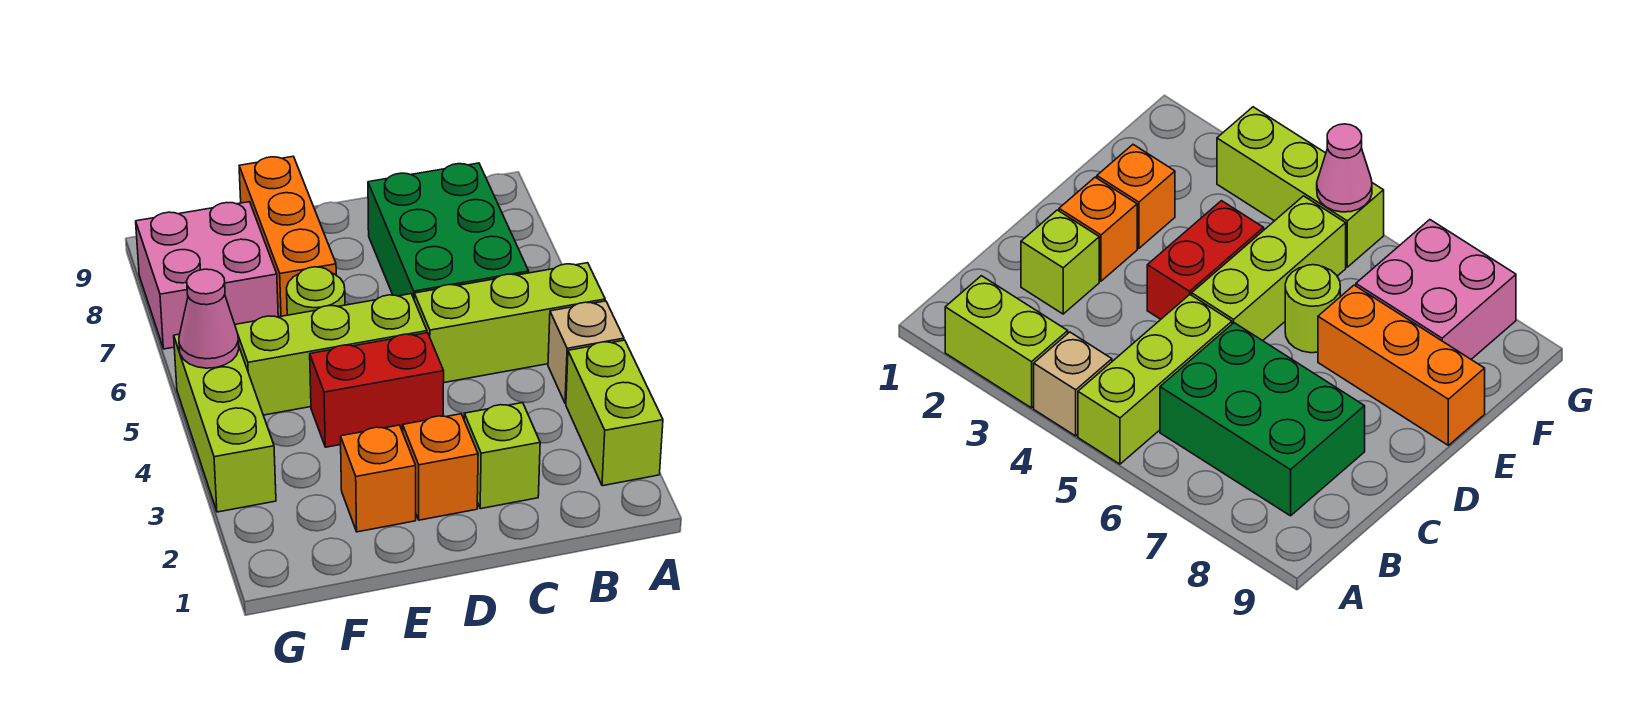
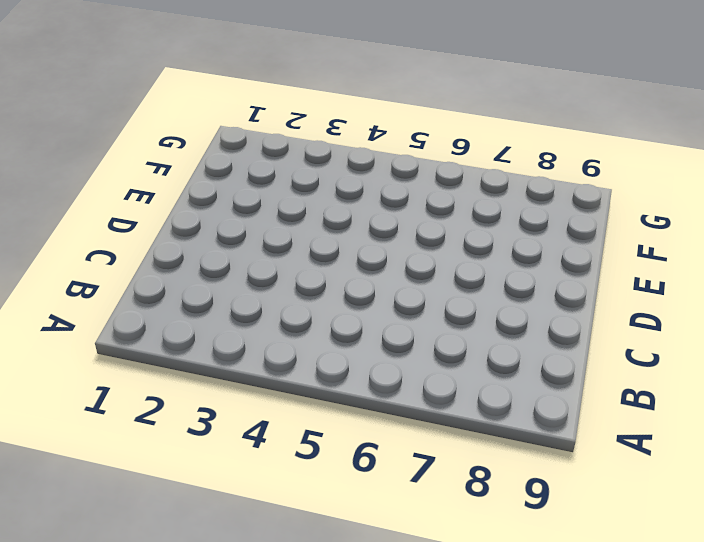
none -> lime 1x2 brick [566,340,663,486]
none -> tan 1x1 brick [548,301,624,403]
none -> lime 1x3 brick [414,263,605,383]

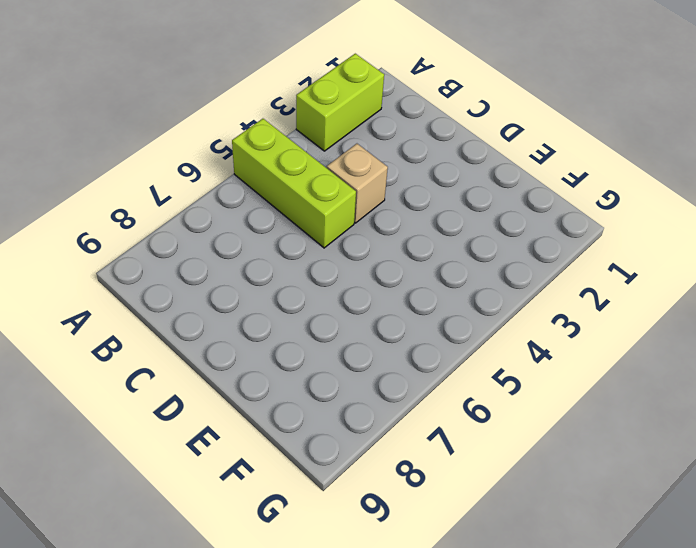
tan 1x1 brick [327,144,388,223] -> tan 1x1 brick moved to [548,301,624,403]
none -> green 2x3 brick [368,163,529,298]
none -> lime 1x1 brick [464,403,540,509]
none -> orange 1x1 brick [403,414,478,520]

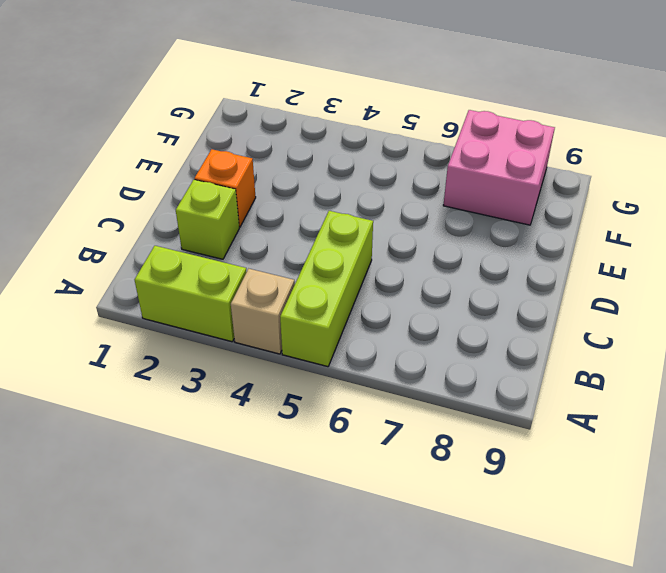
none -> green 2x3 brick [368,163,529,298]
none -> red 1x2 brick [310,333,444,447]
none -> lime 1x3 brick [235,294,427,415]

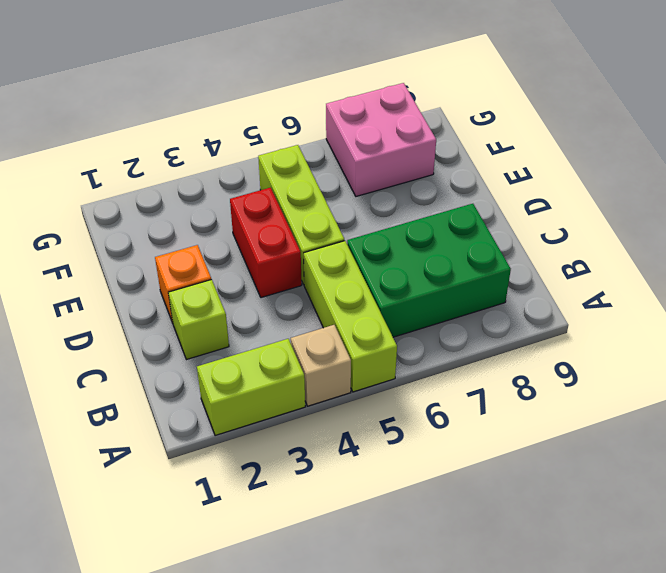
none -> orange 1x1 brick [341,425,416,532]
none -> lime 1x1 round brick [287,267,345,315]
none -> orange 1x3 brick [239,156,336,317]

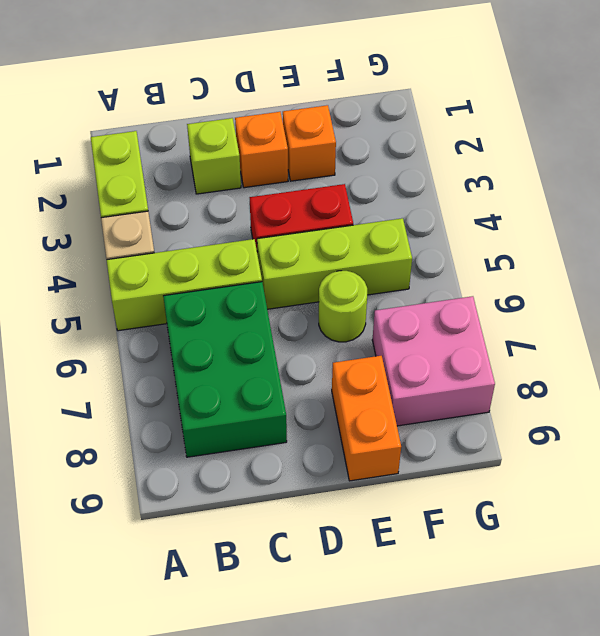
orange 1x2 brick [332,356,401,481] -> orange 1x3 brick [239,156,336,317]
none -> lime 1x3 brick [174,334,276,512]
none -> pink 1x1 cone [179,269,239,368]

